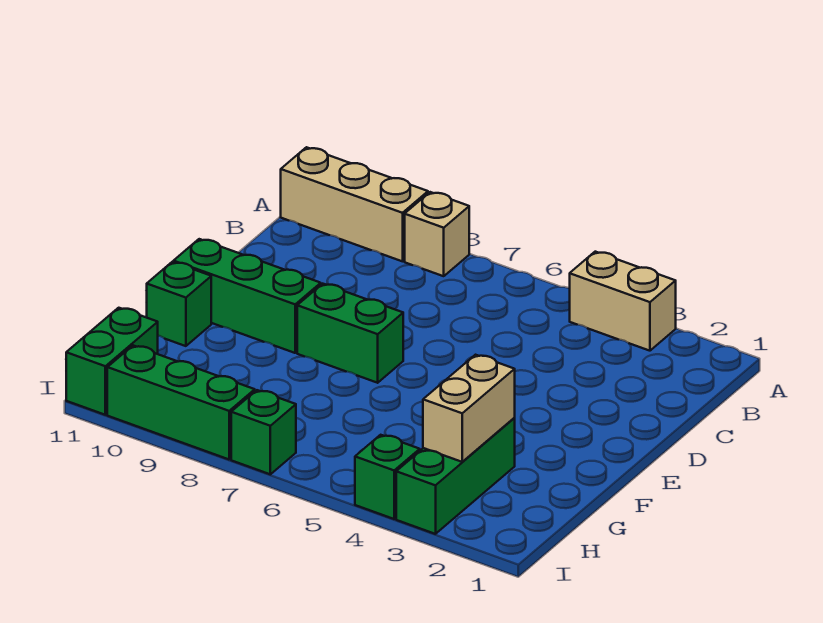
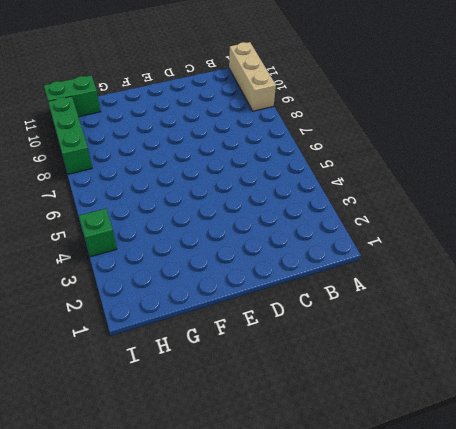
none -> tan 1x2 brick [570,252,676,351]
none -> tan 1x1 brick [405,192,469,276]
none -> green 1x2 brick [297,284,403,383]

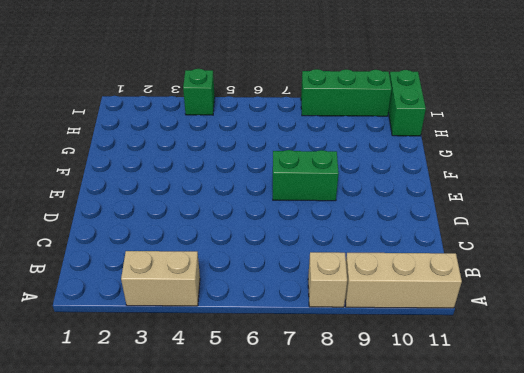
none -> green 1x3 brick [173,239,321,353]
none -> green 1x1 brick [147,262,211,346]
none -> green 1x3 brick [396,418,515,534]

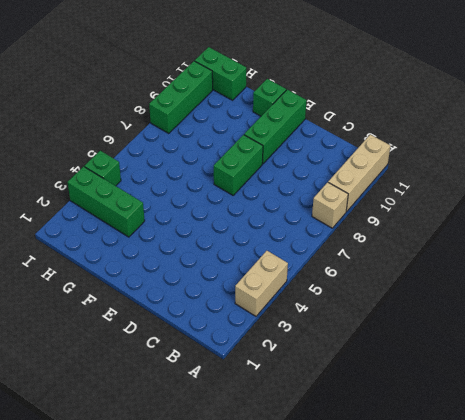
none -> green 1x1 brick [231,390,296,474]
none -> tan 1x2 brick [423,355,515,462]

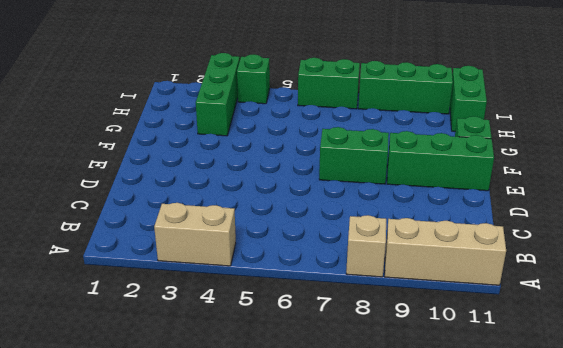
green 1x2 brick [298,58,360,109] -> green 1x1 brick [231,390,296,474]
none -> tan 1x2 brick [423,355,515,462]

